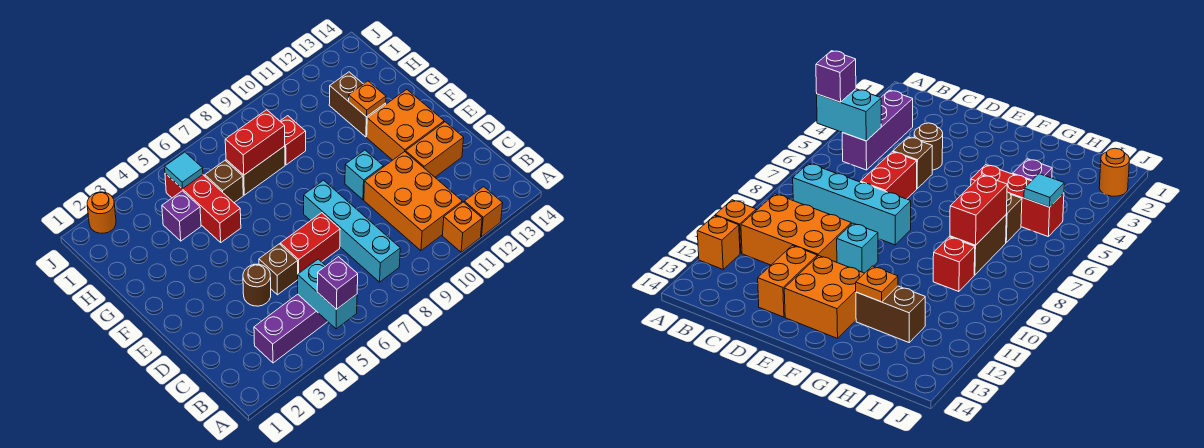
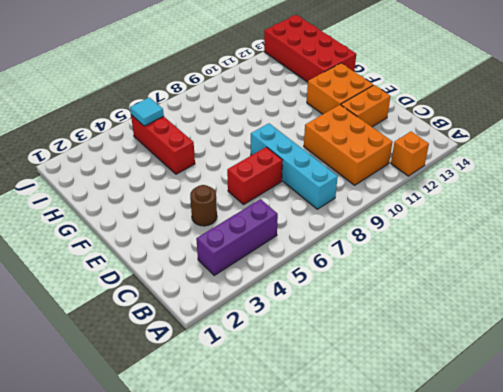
red 2x4 brick [264,15,356,82] -> none
none -> orange 1x1 brick [442,202,482,252]
none -> brown 1x1 brick [259,244,298,295]
none -> cyan 1x1 brick [345,150,383,200]

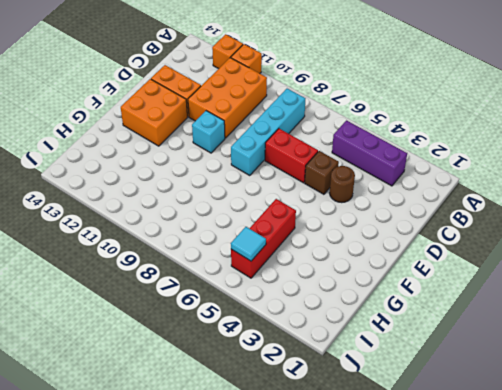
none -> brown 1x2 brick [329,72,386,137]
none -> purple 1x1 brick [162,191,201,241]
none -> brown 1x1 brick [205,161,243,202]

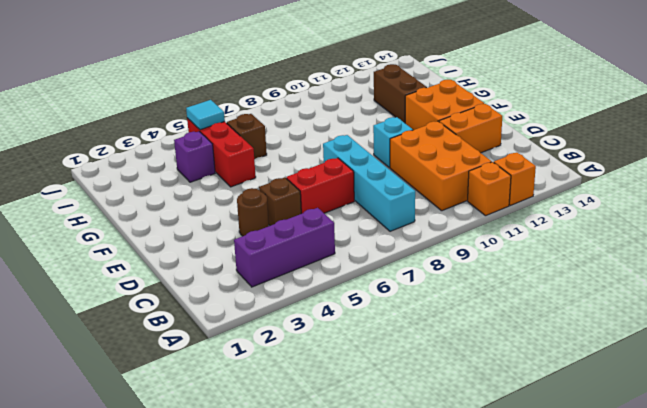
none -> brown 1x2 brick [226,146,285,195]
none -> red 1x1 brick [280,116,306,165]
none -> orange 1x1 round brick [87,192,116,233]

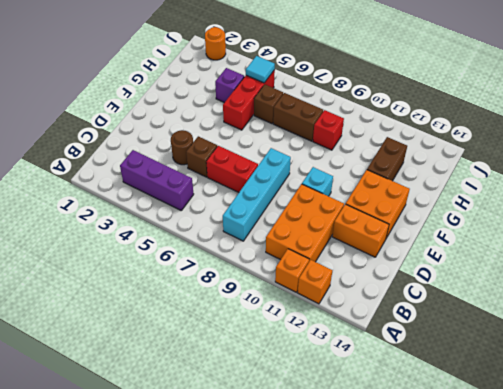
none -> cyan 1x2 brick [298,259,357,329]
none -> orange 1x1 plate [349,81,386,117]
none -> red 1x2 brick [225,110,285,175]

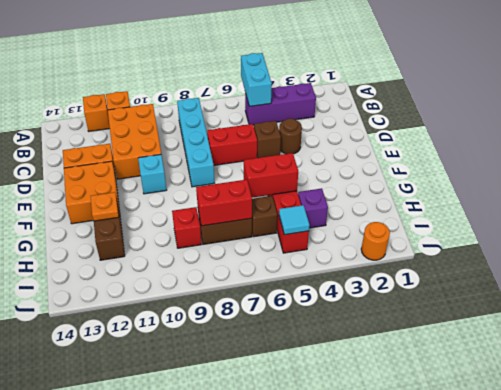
red 1x2 brick [244,153,298,198] -> none
none -> purple 1x1 brick [317,257,358,310]

